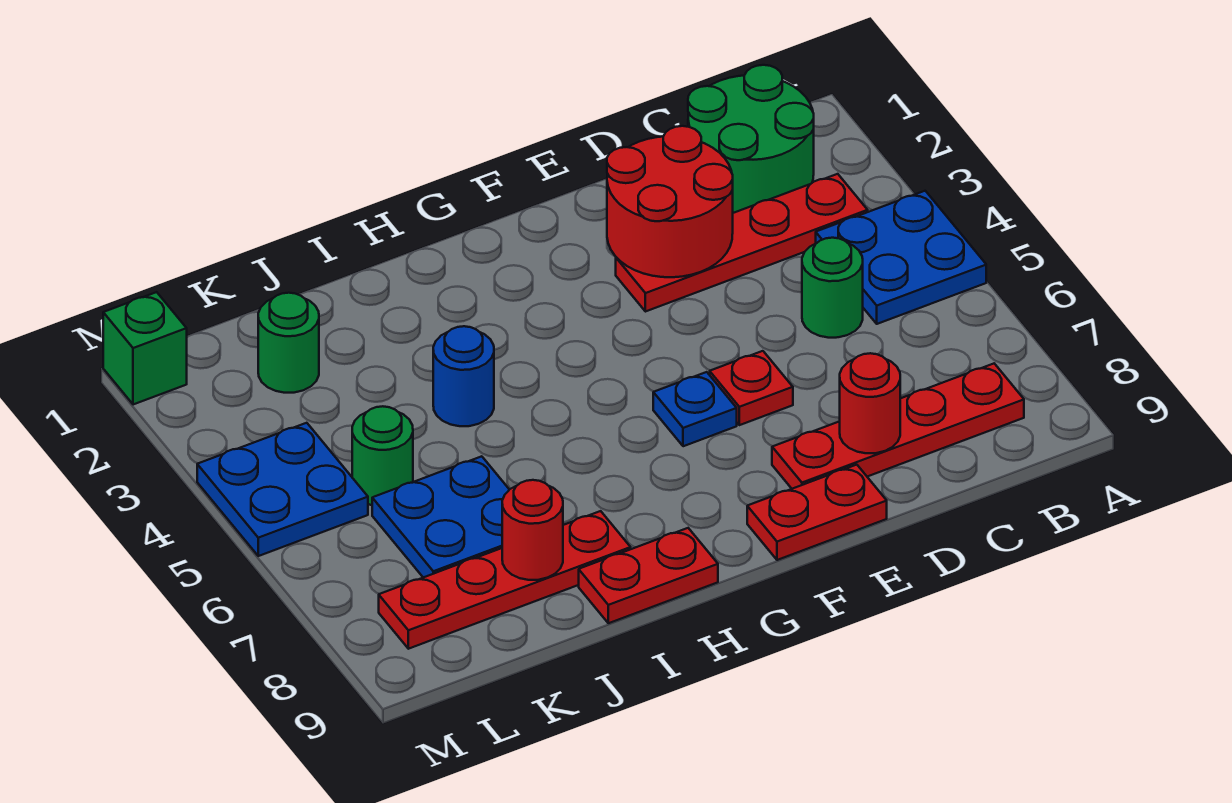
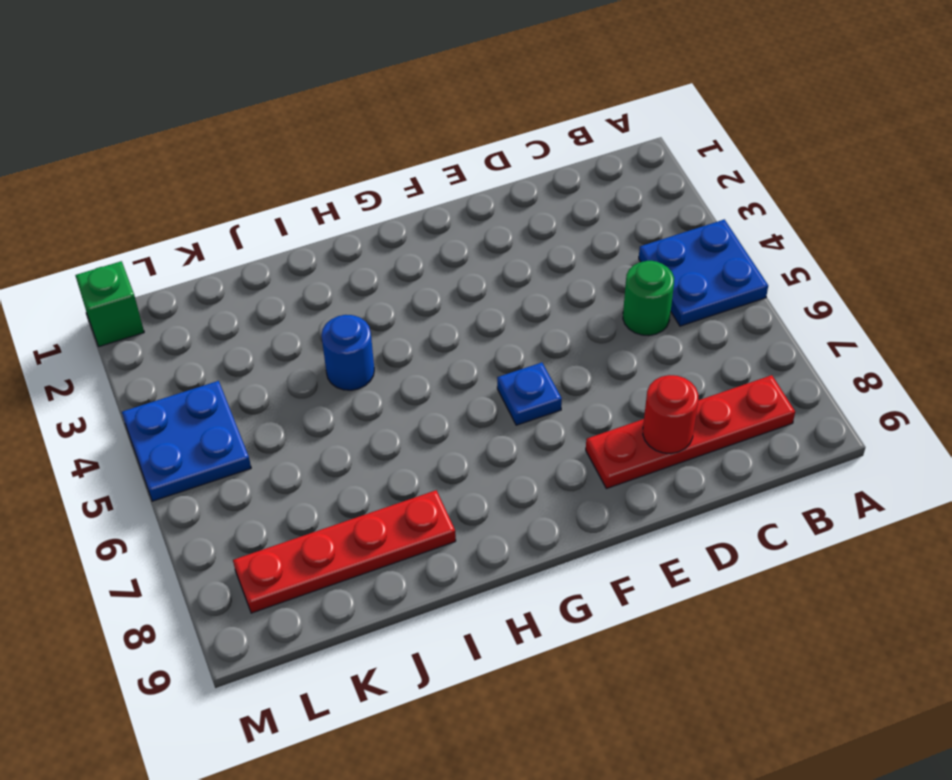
none -> green 2x2 round brick [688,65,814,213]
none -> red 1x4 plate [616,174,868,312]
none -> red 1x1 plate [710,351,793,425]

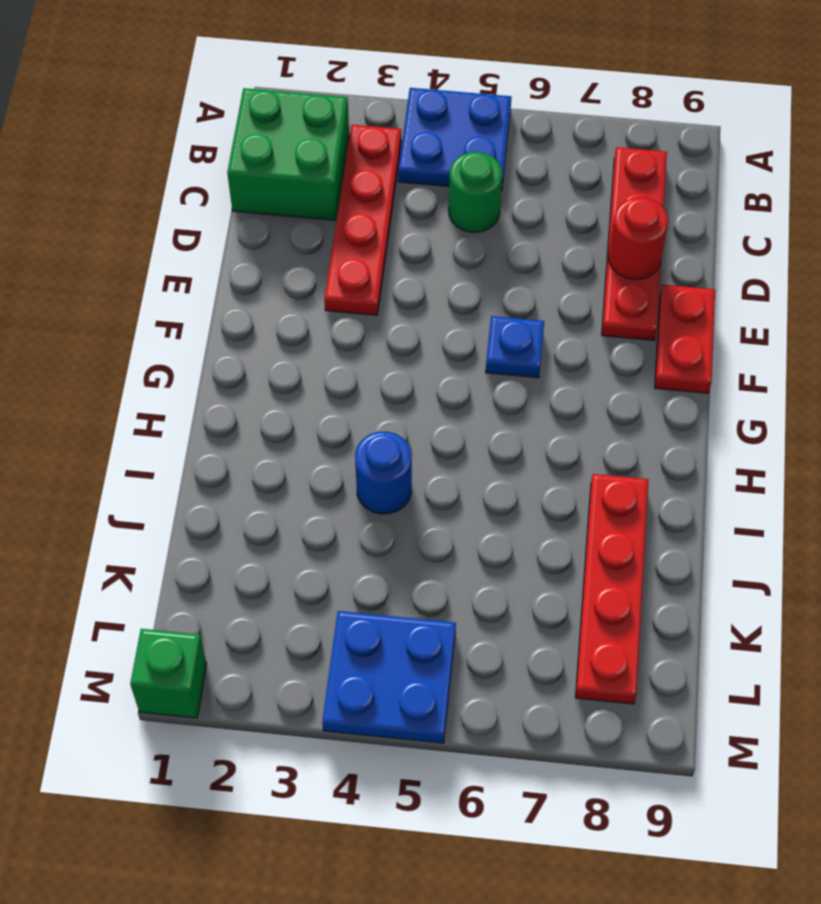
green 2x2 brick [227,88,349,220] -> green 2x2 round brick [688,65,814,213]
none -> red 1x1 plate [710,351,793,425]
none -> red 1x2 plate [579,528,718,623]
none -> blue 2x2 plate [372,456,509,578]

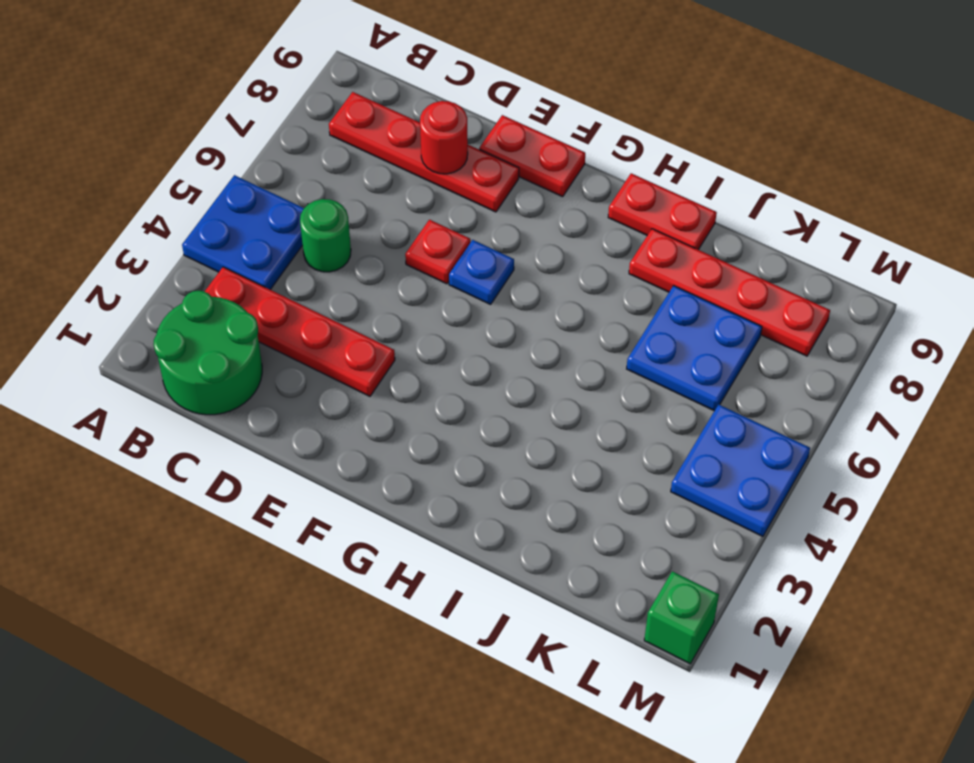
none -> blue 1x1 round brick [433,326,494,426]
none -> green 1x1 round brick [258,293,319,393]
none -> green 1x1 round brick [352,406,413,505]

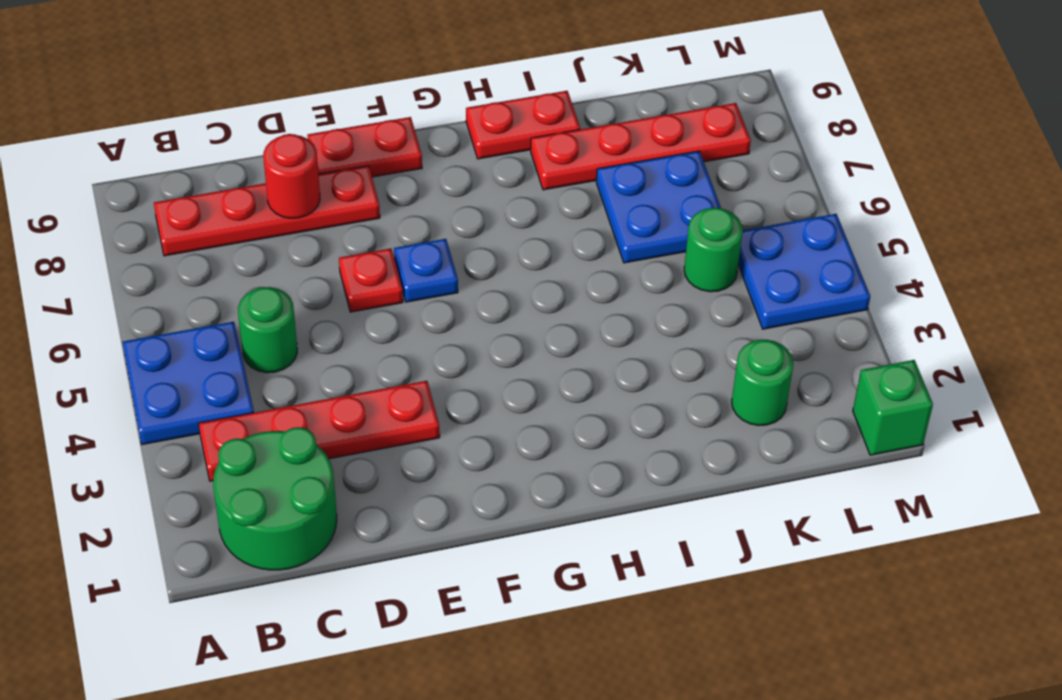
none -> blue 1x1 round brick [433,326,494,426]
none -> red 2x2 round brick [607,126,733,277]
none -> red 1x1 round brick [502,480,563,580]

